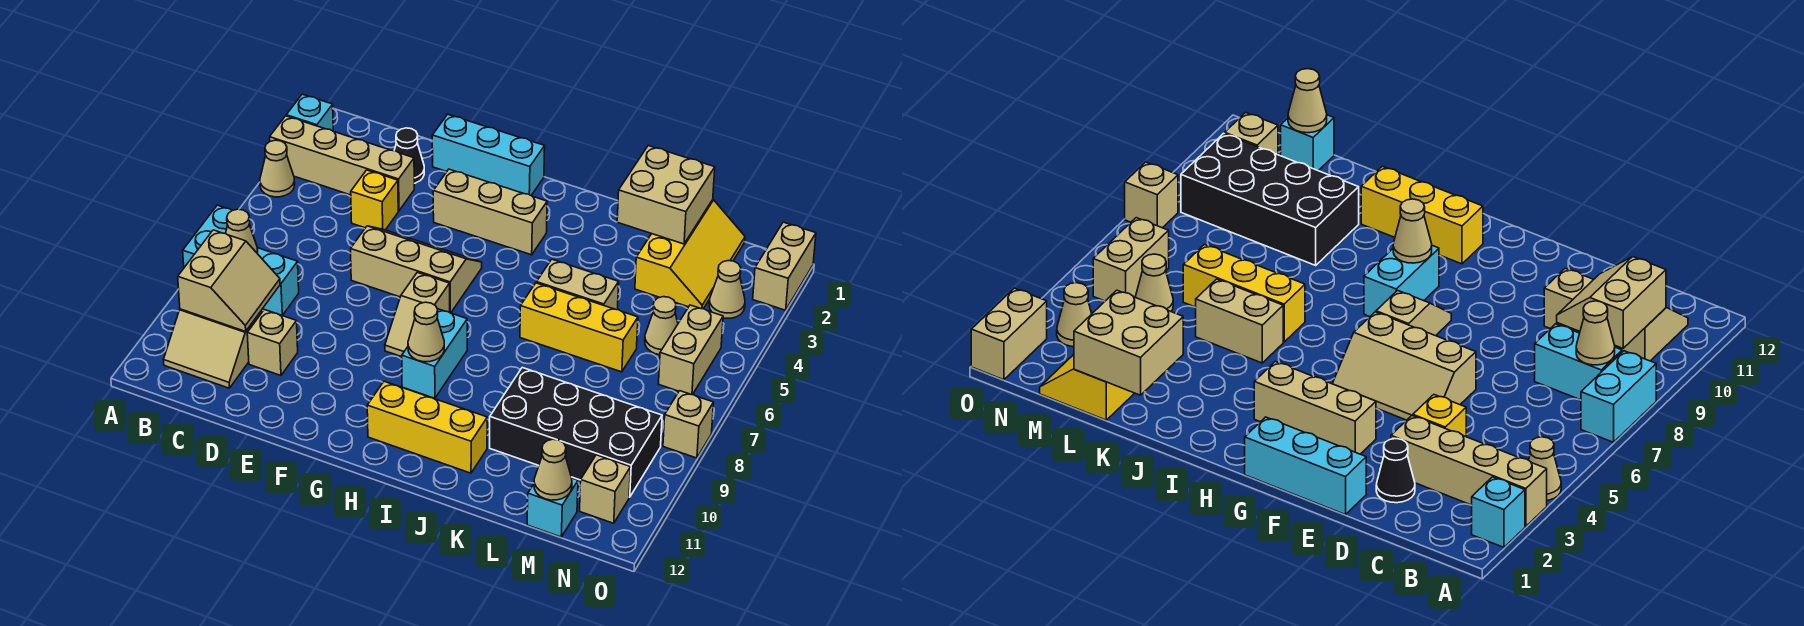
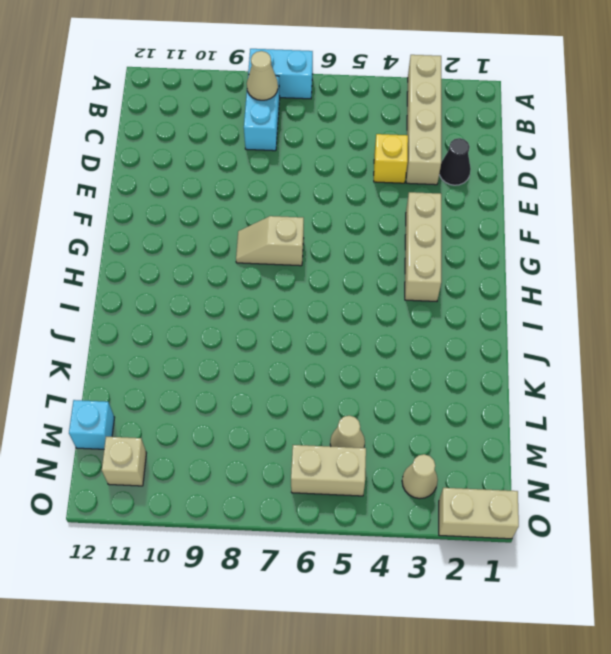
none -> cyan 1x1 brick [286,94,333,131]
none -> tan 1x1 cone [260,140,295,197]
none -> tan 2x2 slope [164,309,263,388]
none -> tan 1x1 brick [247,310,298,375]

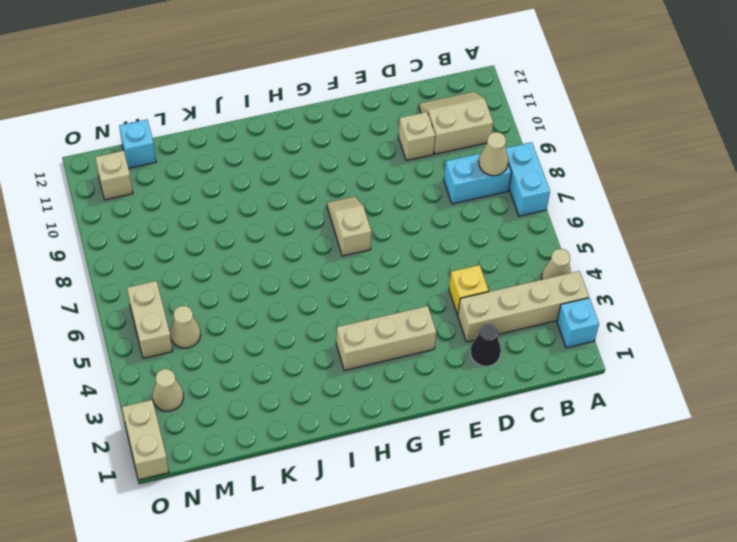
none -> cyan 1x3 brick [432,114,545,195]
none -> tan 2x3 slope [351,226,482,313]
none -> cyan 1x2 brick [402,309,467,398]
none -> yellow 1x3 brick [367,381,487,473]

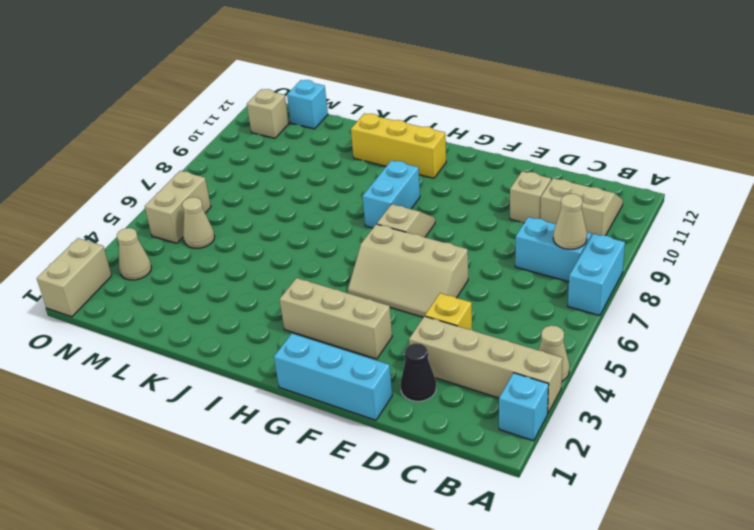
none -> tan 1x2 brick [536,259,619,310]
none -> yellow 1x3 brick [520,283,638,372]
none -> black 2x4 brick [490,368,662,497]
none -> yellow 2x3 slope [635,200,745,309]

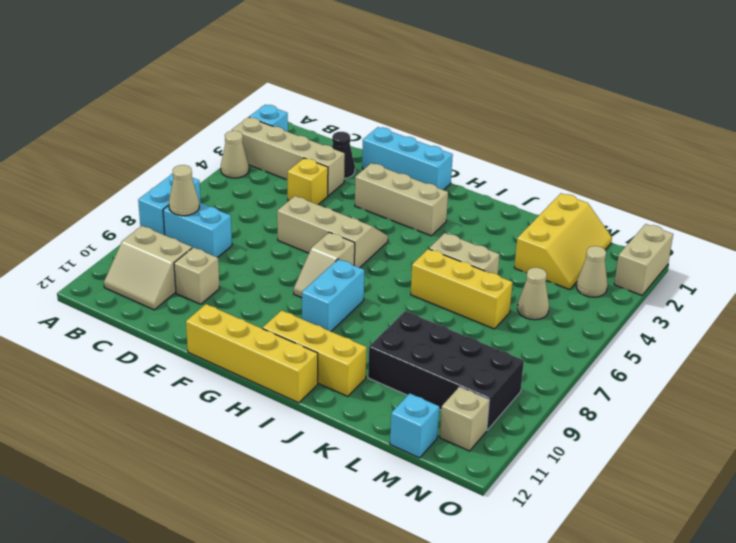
yellow 1x4 brick [186,304,318,403] -> none
none -> tan 1x2 brick [659,305,723,395]
none -> tan 1x1 brick [663,391,714,458]
none -> tan 2x2 slope [178,230,280,331]
none -> tan 1x1 cone [408,302,444,362]

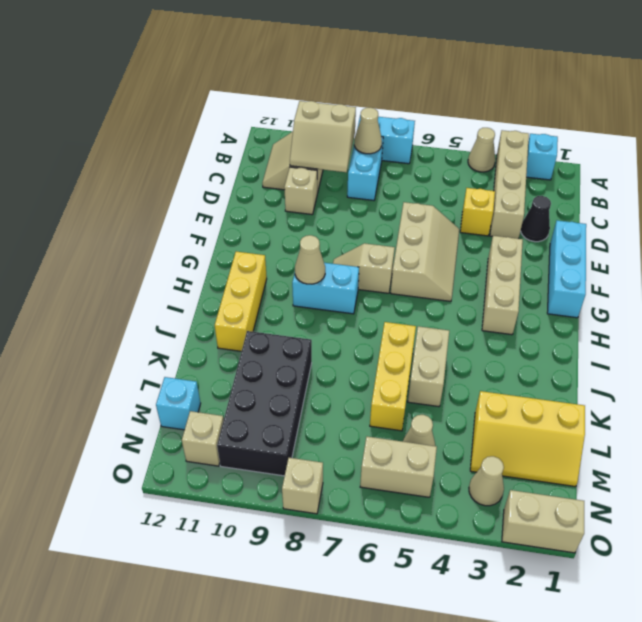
none -> tan 2x2 brick [617,146,715,244]
none -> tan 1x1 cone [534,439,572,500]

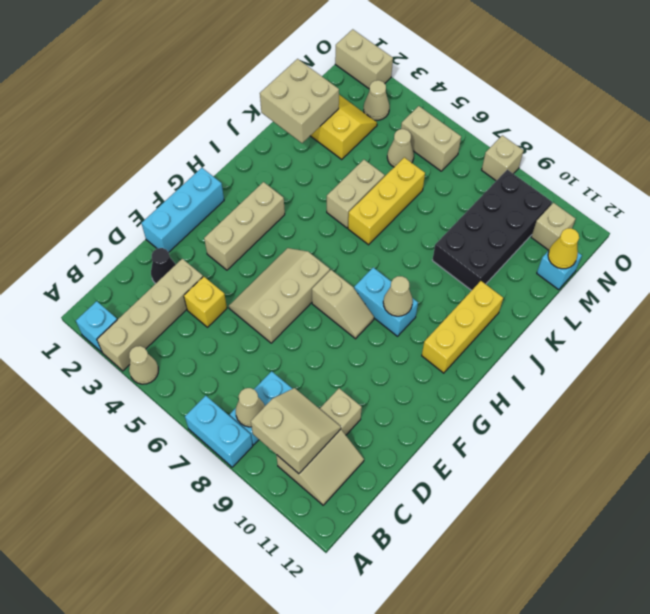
yellow 1x1 cone [548,228,579,269] -> tan 1x1 cone [534,439,572,500]

